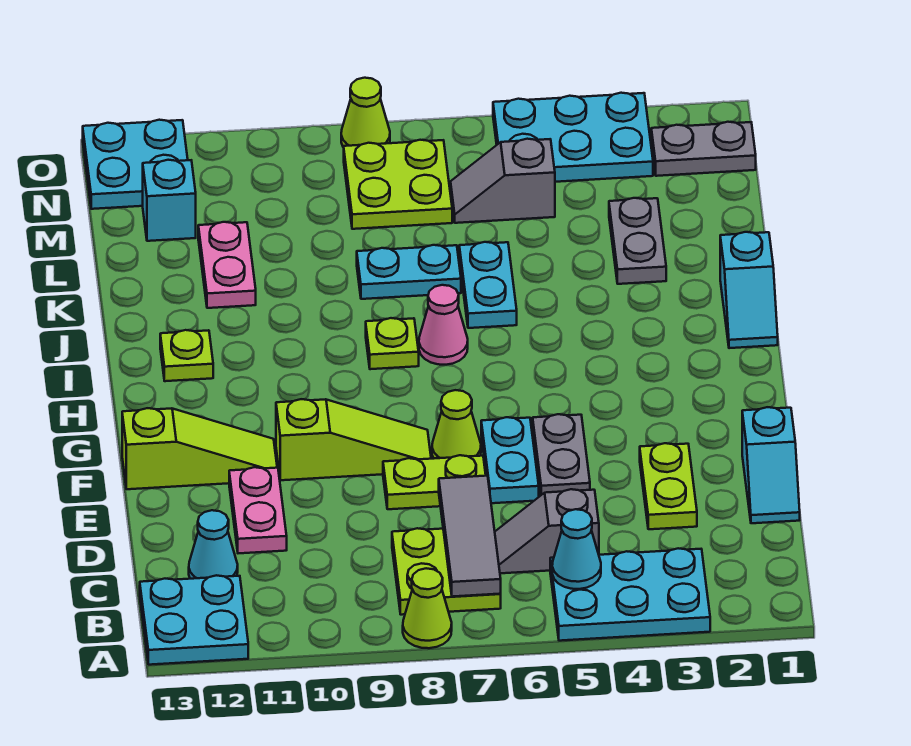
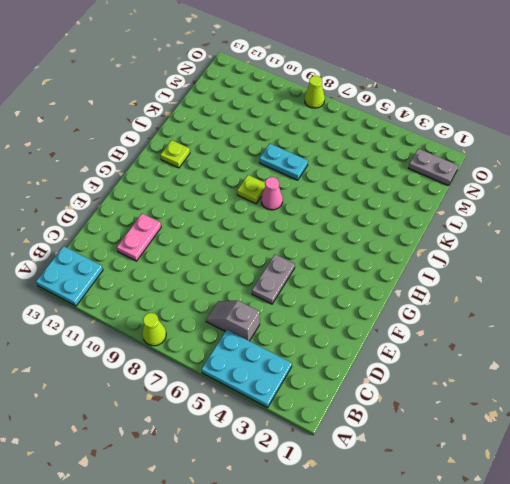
none -> lime 2x2 plate [392,528,501,615]
none -> cyan 1x1 cone [189,510,238,579]
none -> cyan 1x2 slope [742,407,800,523]
none -> lime 1x2 plate [640,443,697,529]

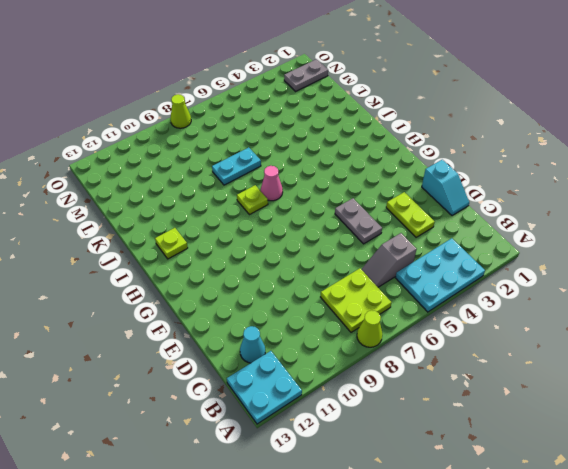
none -> pink 1x2 plate [229,467,287,553]
none -> cyan 1x2 plate [481,417,539,503]
none -> lime 1x2 plate [383,455,486,509]
none -> lime 1x1 cone [432,390,481,459]

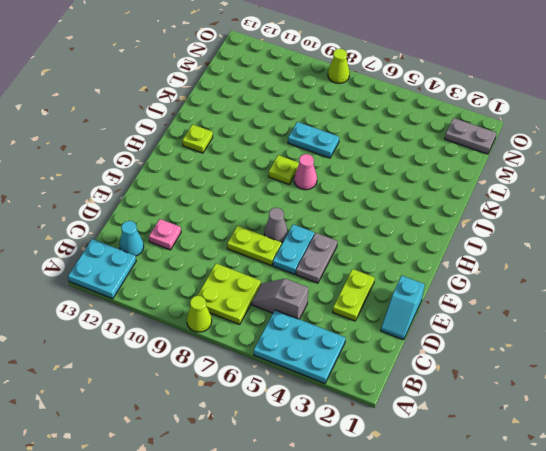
pink 1x1 plate [149,219,181,250] -> pink 1x2 plate [229,467,287,553]
grey 1x1 cone [264,208,288,242] -> lime 1x1 cone [432,390,481,459]
none -> lime 1x3 slope [276,399,431,480]
none -> lime 1x3 slope [122,408,277,489]
none -> cyan 1x2 slope [720,232,778,348]
none -> cyan 1x2 plate [459,242,517,328]

